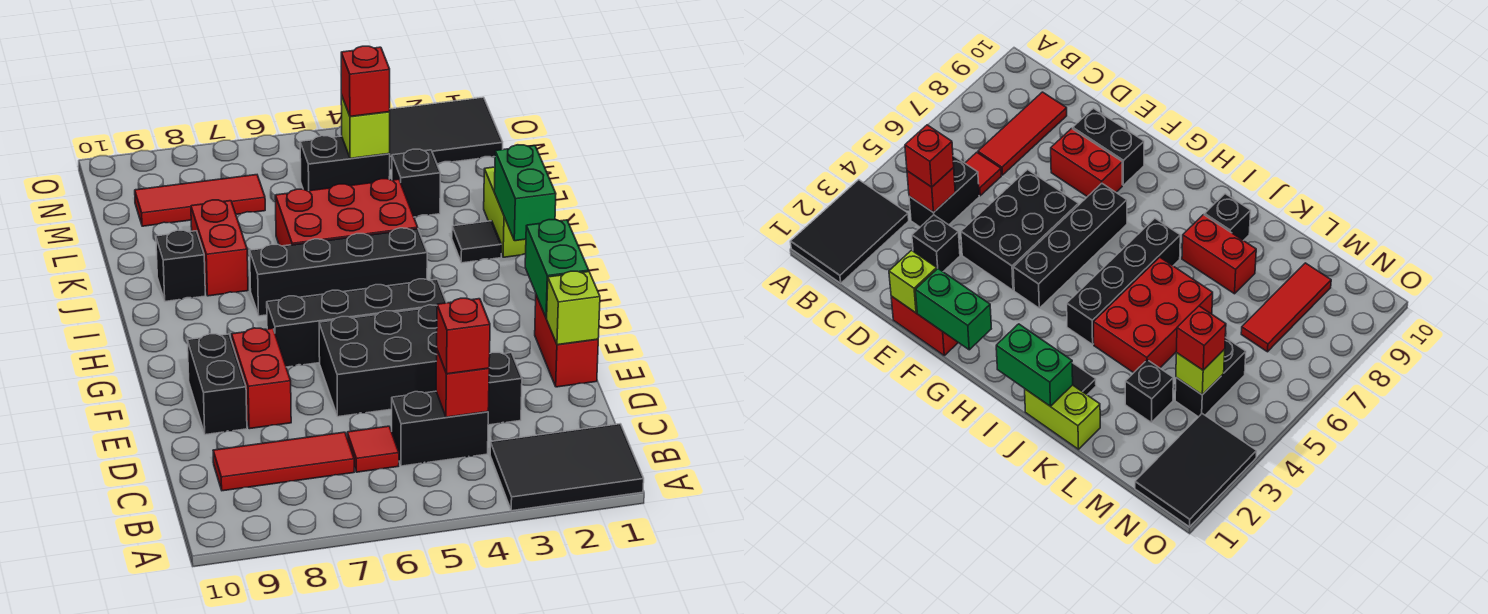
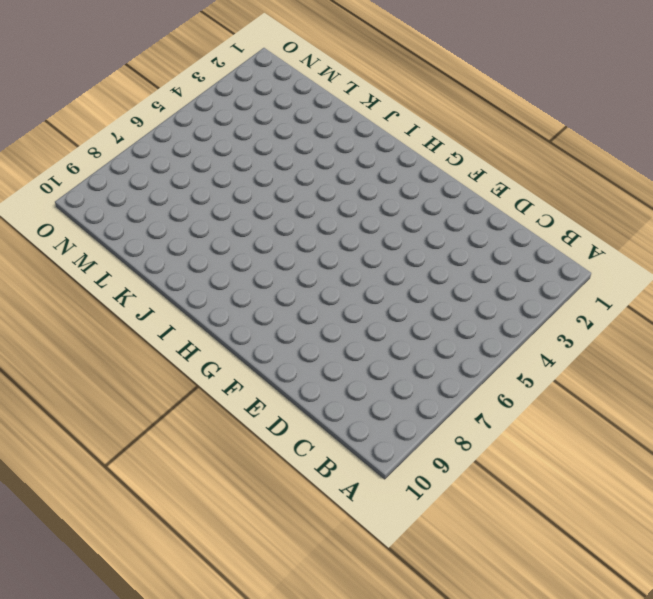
none -> black 2x3 tile [490,424,644,511]
none -> black 1x2 brick [392,391,488,466]
none -> red 1x1 tile [347,426,399,472]

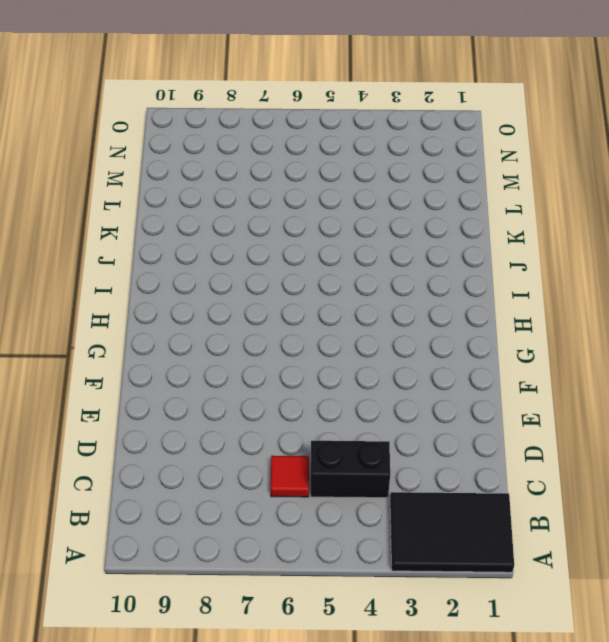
none -> red 1x3 tile [213,432,354,491]
none -> black 1x1 brick [488,353,522,425]
none -> red 1x2 brick [535,295,598,387]

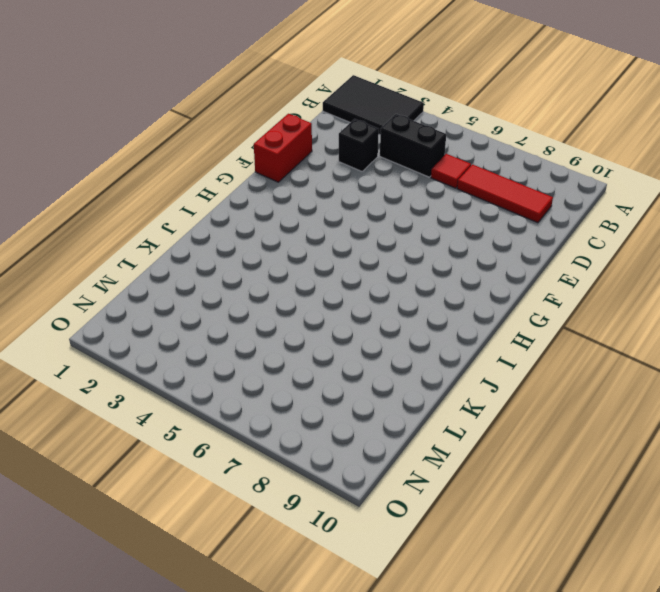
none -> black 2x3 brick [319,305,437,417]
none -> red 1x2 brick [232,328,291,429]
none -> black 1x2 brick [187,334,247,435]

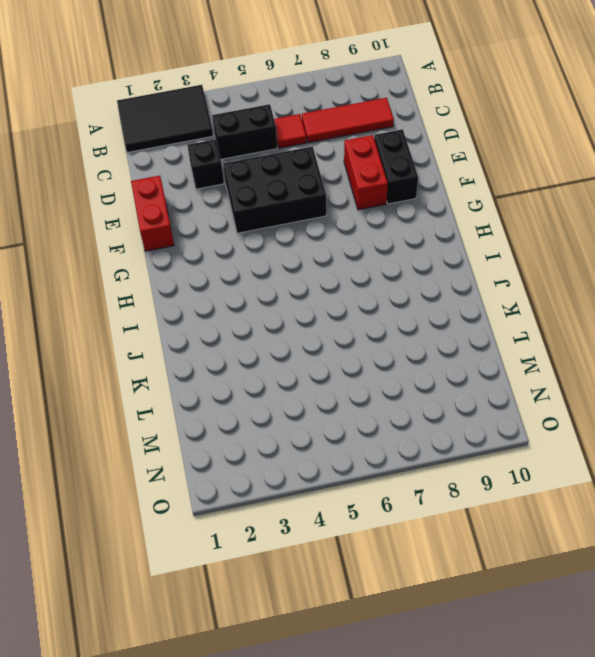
none -> black 1x4 brick [267,279,446,367]
none -> black 1x4 brick [250,228,427,316]
none -> lime 1x2 brick [484,167,526,257]

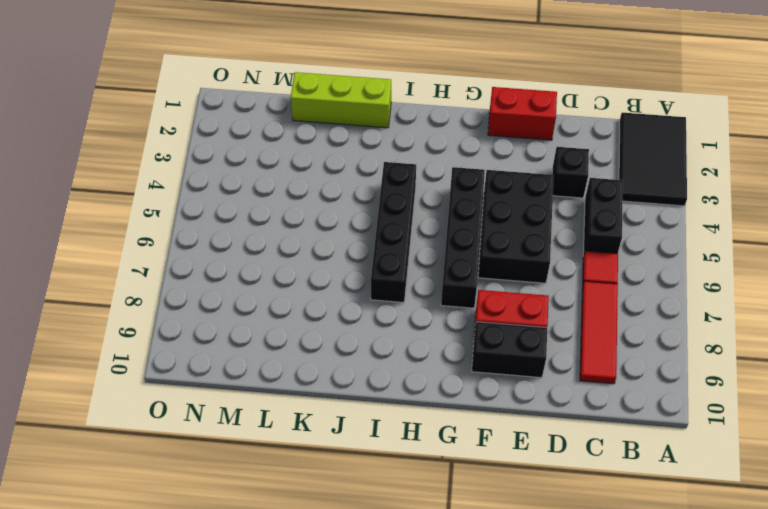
lime 1x3 brick [291,72,391,128] -> lime 1x2 brick [484,167,526,257]
none -> black 1x1 tile [452,221,501,263]
none -> red 2x3 brick [275,179,418,246]
none -> red 1x2 brick [191,200,248,296]

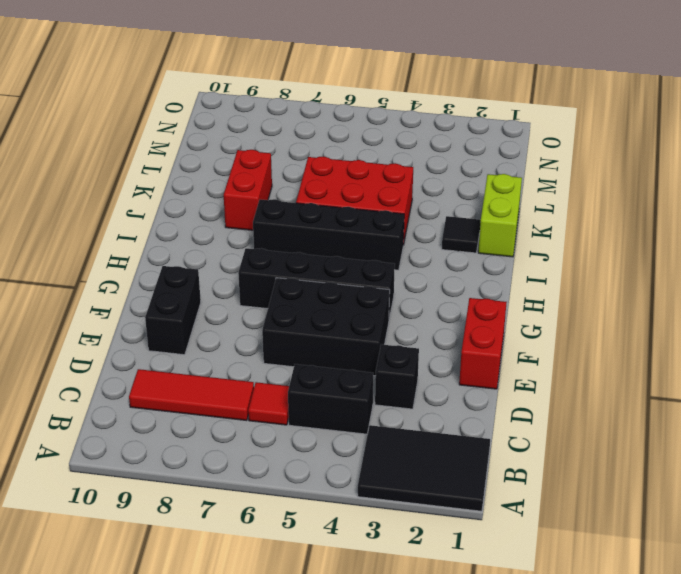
none -> red 1x2 brick [232,328,291,429]
none -> black 1x1 brick [156,230,205,301]
none -> black 1x1 brick [392,149,440,217]

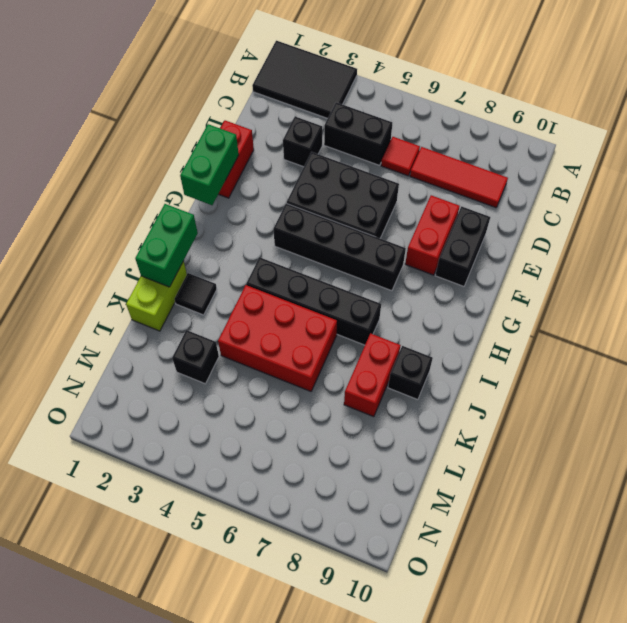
none -> black 1x2 brick [300,136,390,191]
none -> red 1x3 tile [135,175,265,226]
none -> black 2x3 tile [390,97,503,170]

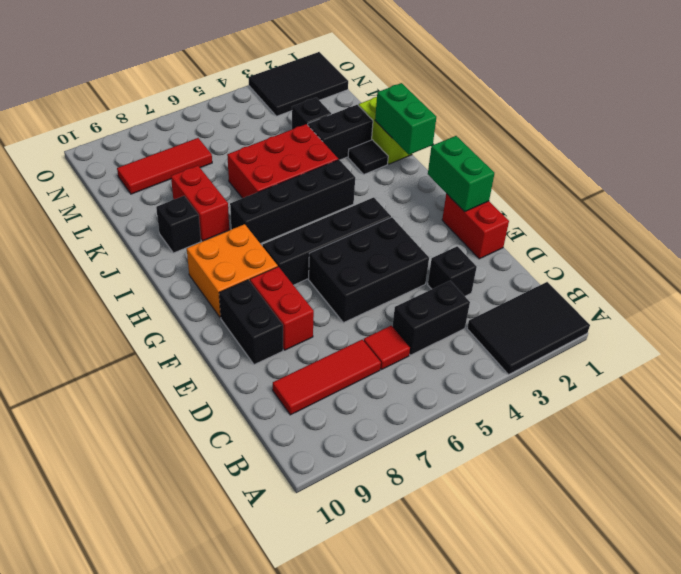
orange 2x2 brick [187,224,278,318] -> none
black 1x2 brick [308,105,373,160] -> black 1x2 brick moved to [300,136,390,191]
none -> red 1x1 brick [436,350,489,417]
none -> lime 1x1 brick [547,271,600,345]
none -> lime 1x1 brick [341,95,390,158]

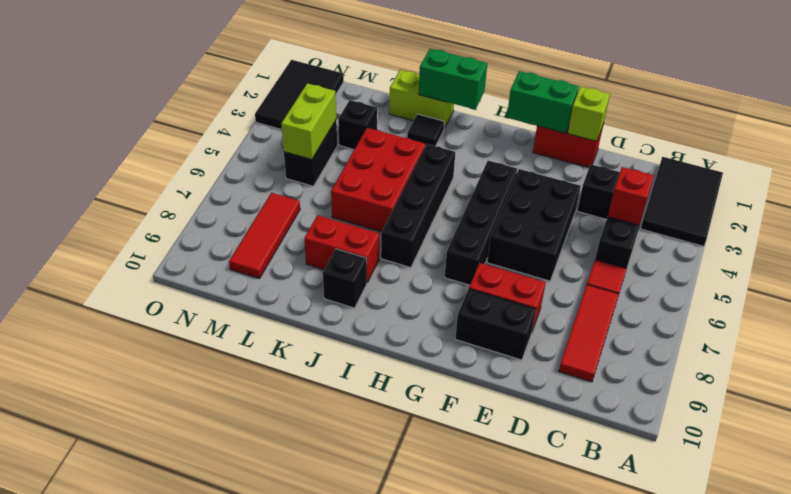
lime 1x2 brick [281,83,336,160] -> lime 1x1 brick [341,95,390,158]
none -> red 1x1 brick [437,298,490,374]
none -> red 1x1 brick [341,46,390,116]

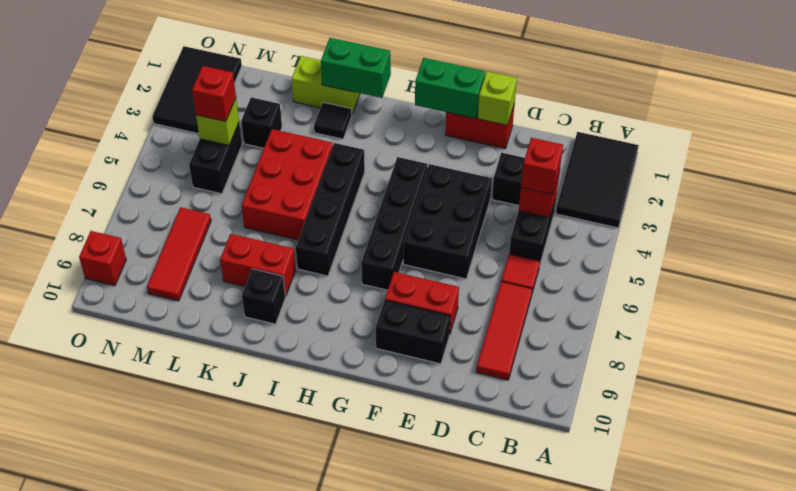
red 1x1 brick [79,231,126,286] -> none

